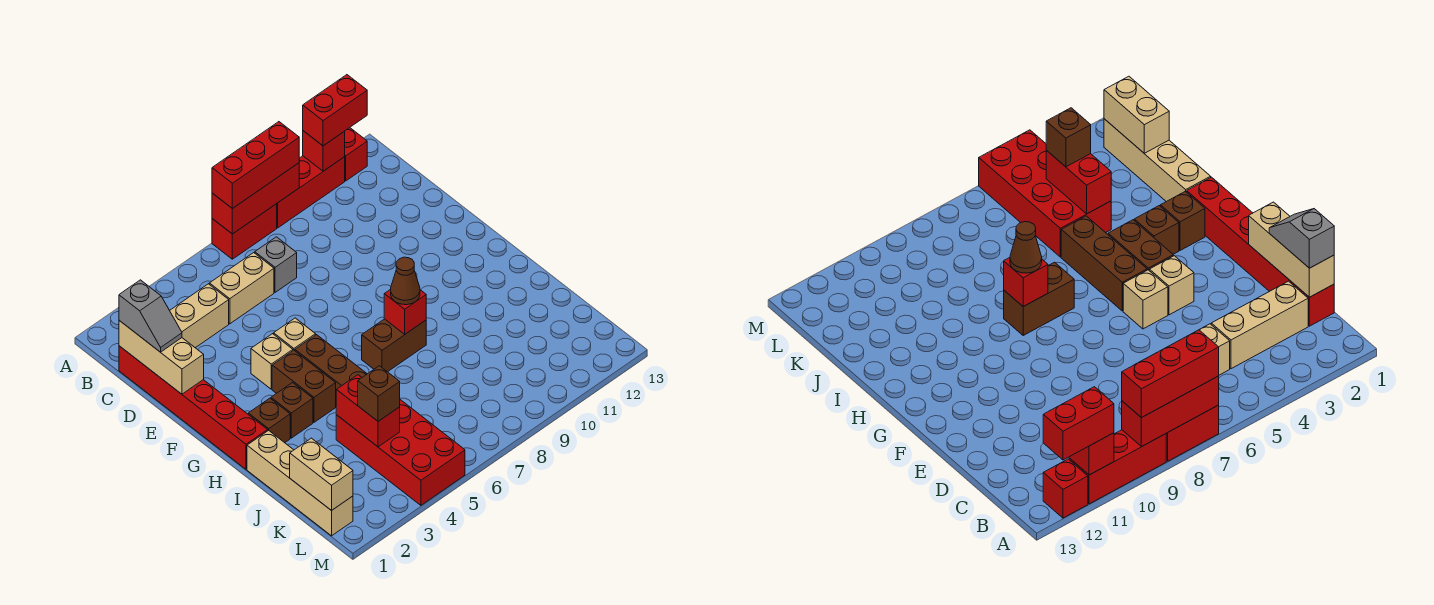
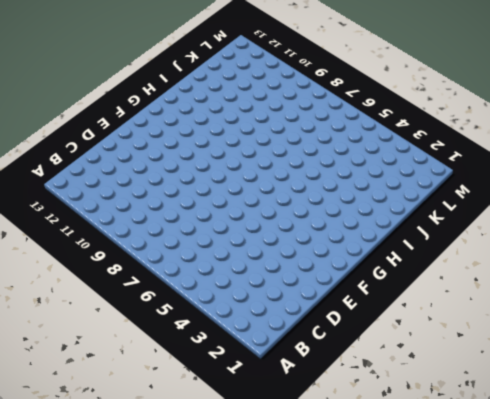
none -> red 1x2 brick [212,204,277,259]
none -> red 1x3 brick [277,156,345,228]
none -> red 1x1 brick [344,128,367,181]

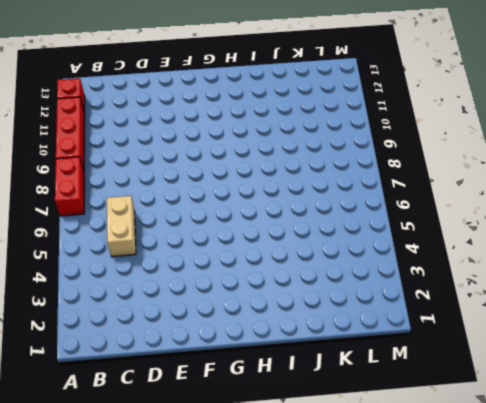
none -> red 1x6 brick [119,346,268,469]
none -> tan 1x3 brick [170,284,229,348]
none -> grey 1x1 brick [255,237,297,292]

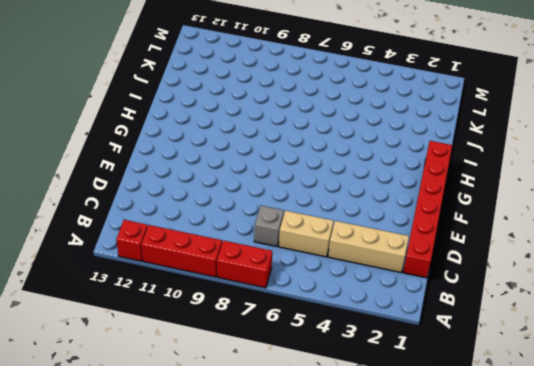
none -> tan 1x1 brick [251,334,293,389]
none -> tan 1x1 brick [274,318,316,351]
none -> brown 1x2 brick [272,350,336,422]

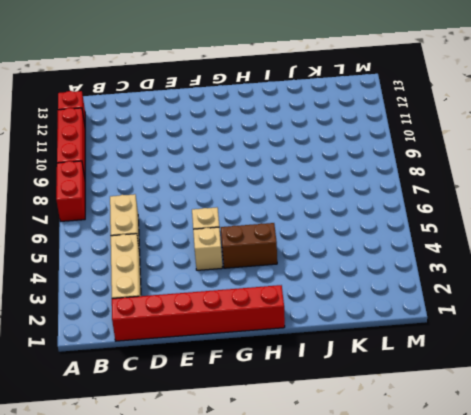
none -> grey 1x1 brick [255,237,297,292]
none -> brown 1x3 brick [295,335,367,390]
none -> brown 1x1 brick [248,398,290,443]

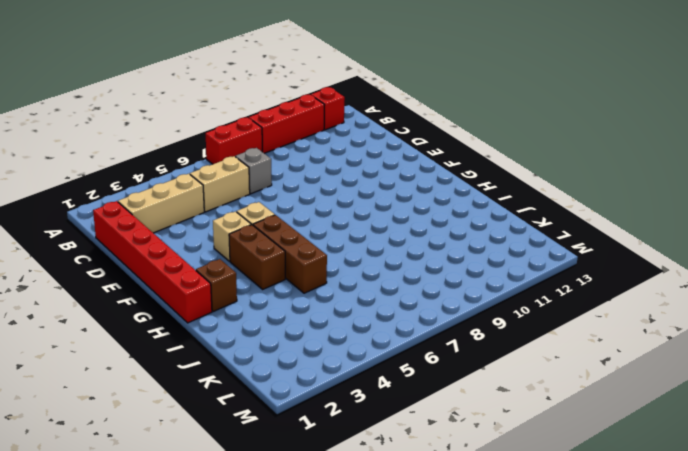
none -> brown 1x1 brick [271,383,313,438]
none -> brown 1x2 brick [362,319,426,372]
none -> tan 1x4 brick [247,430,353,536]

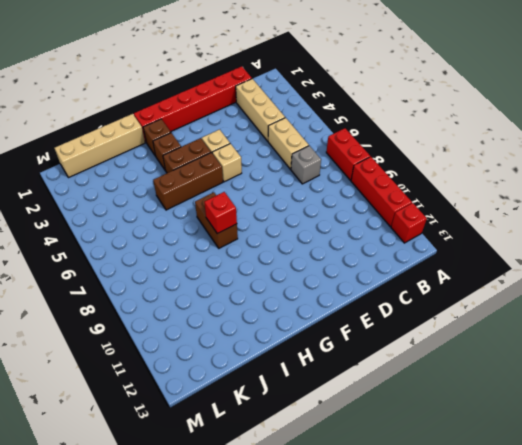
none -> red 2x4 brick [336,400,465,505]
none -> red 1x3 brick [212,163,299,234]
none -> red 1x1 brick [303,131,345,171]

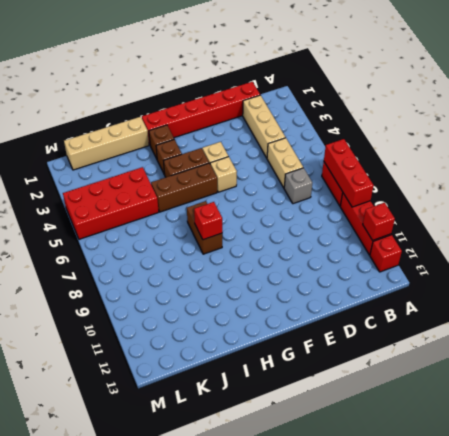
none -> tan 1x3 brick [119,321,204,394]
none -> red 1x2 brick [336,375,400,447]
none -> tan 1x2 brick [290,438,353,511]

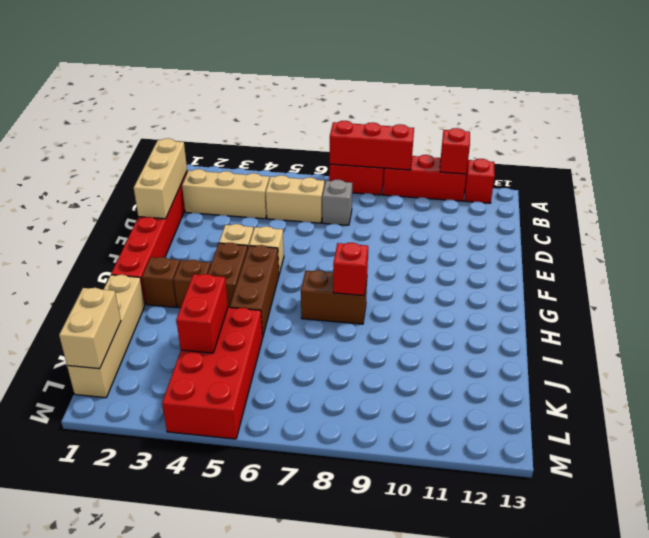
none -> red 1x3 brick [212,122,299,209]
none -> red 1x2 brick [303,75,367,146]
none -> grey 1x2 slope [119,280,182,352]

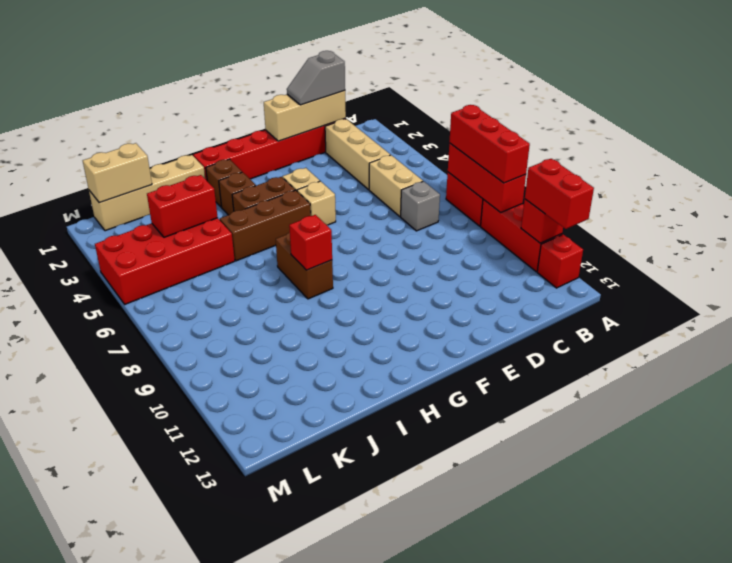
none -> brown 1x1 cone [391,257,420,305]
none -> brown 1x1 brick [358,366,400,421]

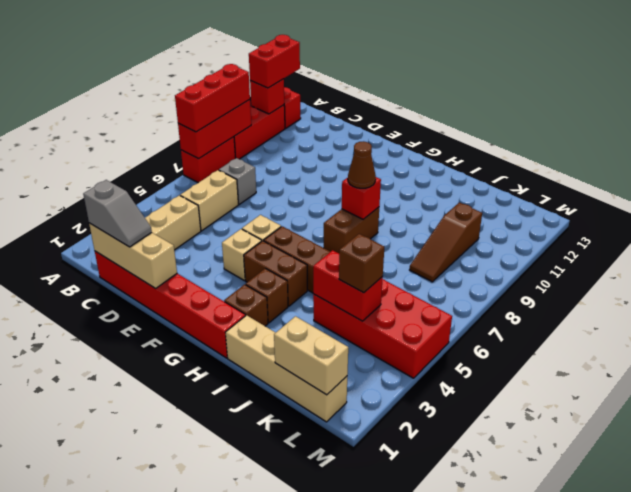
brown 1x3 slope [410,203,482,282] -> none

